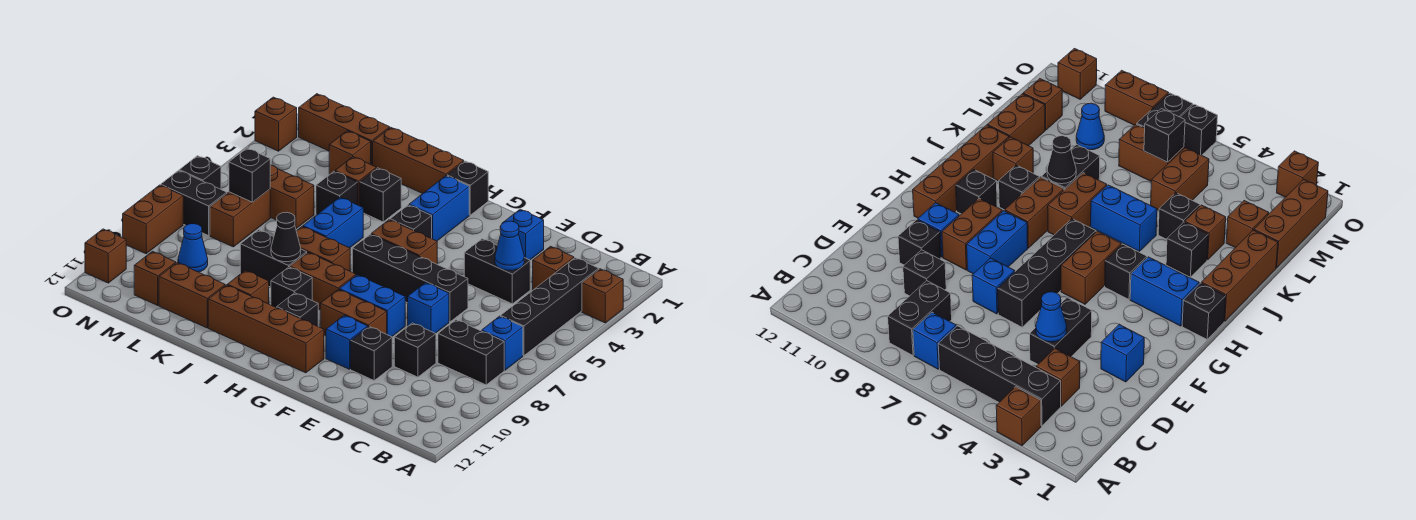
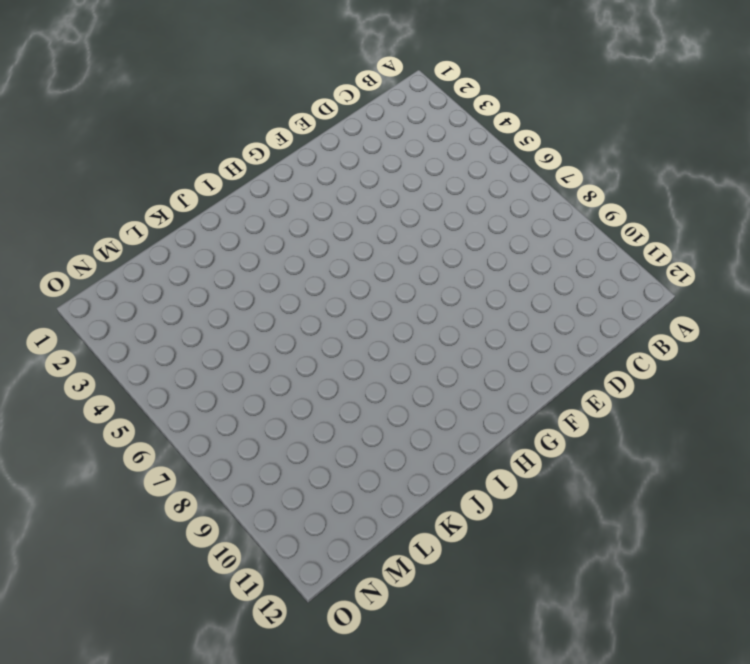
none -> brown 1x1 brick [582,269,623,323]
none -> black 1x4 brick [501,258,599,356]
none -> blue 1x1 brick [482,316,523,370]
none -> black 1x2 brick [438,320,504,385]

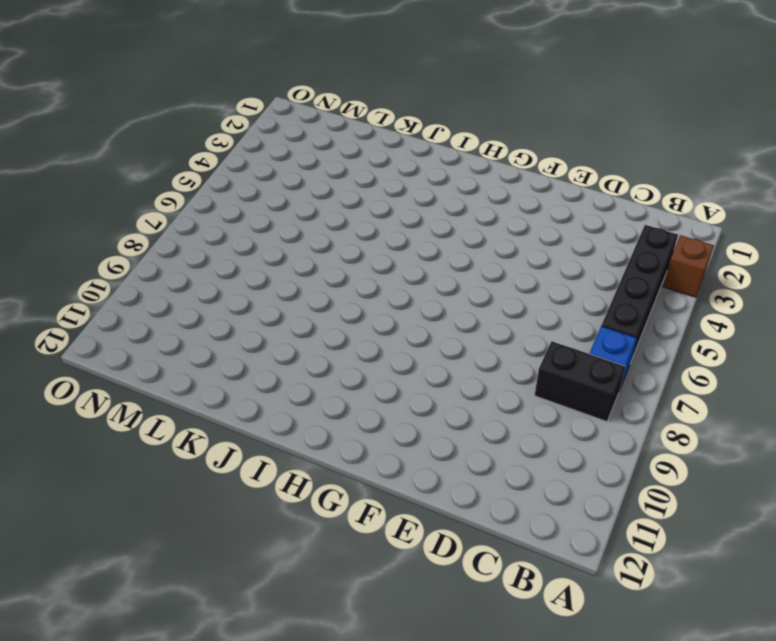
none -> brown 1x1 brick [533,246,574,290]
none -> black 1x2 brick [464,239,530,304]
none -> black 1x1 brick [394,323,436,377]
none -> blue 1x1 brick [503,209,544,260]

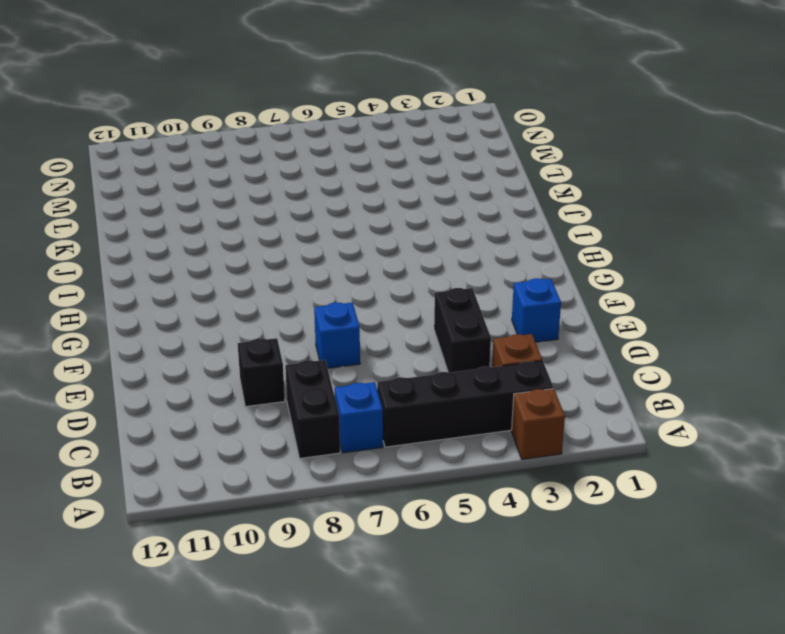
none -> black 1x4 brick [352,234,468,322]
none -> black 1x1 brick [351,327,392,380]
none -> blue 1x2 brick [339,275,405,337]
none -> brown 1x2 brick [320,289,387,335]

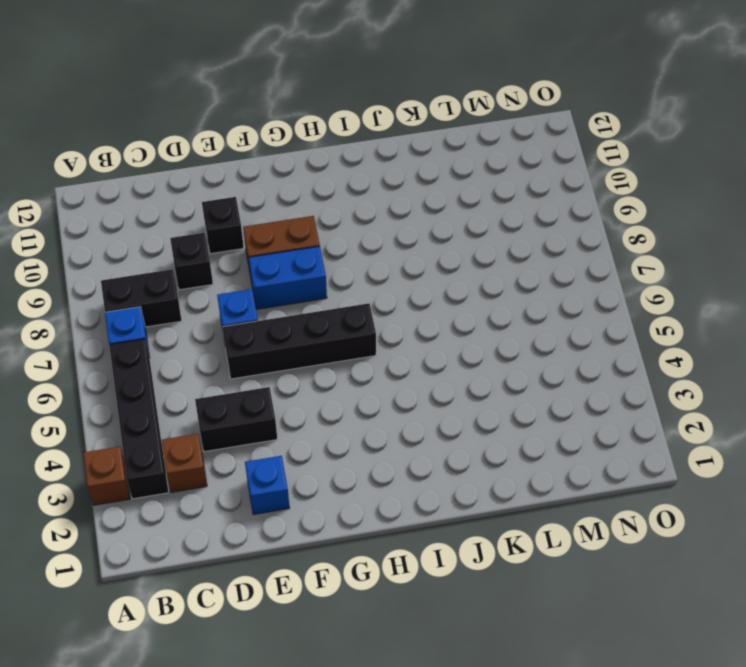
none -> blue 1x1 brick [326,315,368,369]
none -> brown 1x2 brick [371,220,437,264]
none -> brown 1x4 brick [208,285,324,373]
none -> black 1x1 brick [447,161,488,215]

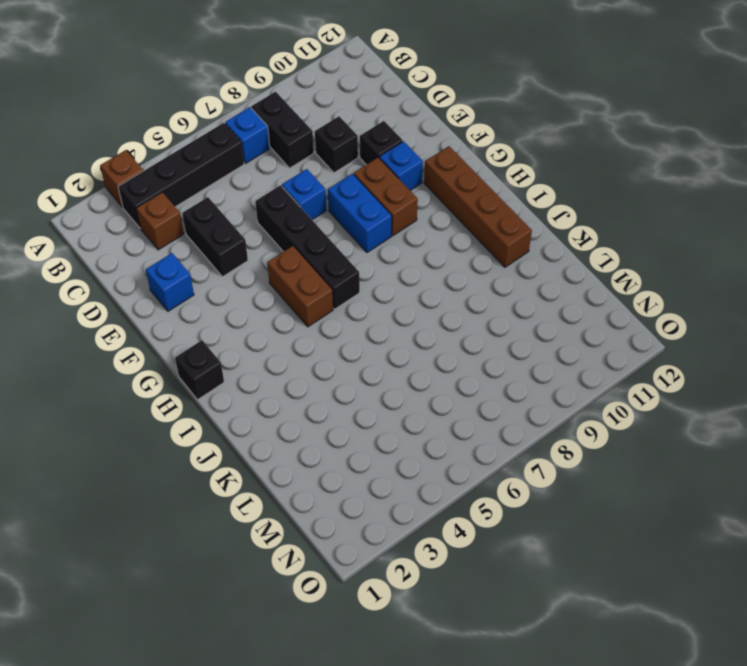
none -> blue 1x2 brick [409,176,469,241]
none -> black 1x1 brick [390,205,432,239]
none -> brown 1x2 brick [290,252,356,309]
none -> black 1x1 brick [277,293,318,326]

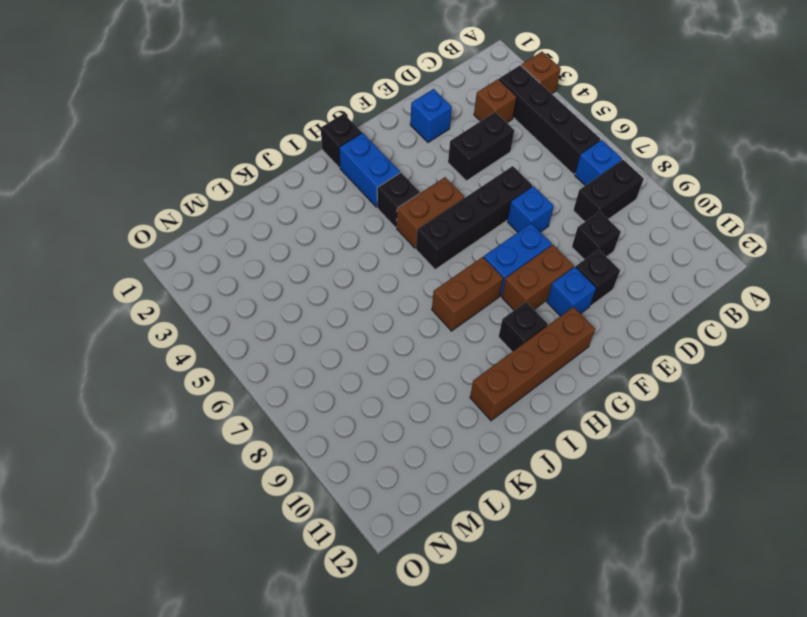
none -> brown 1x3 brick [373,127,464,194]
none -> brown 1x2 brick [296,227,350,271]
none -> black 1x1 brick [271,267,312,308]
none -> black 1x1 brick [360,168,401,222]

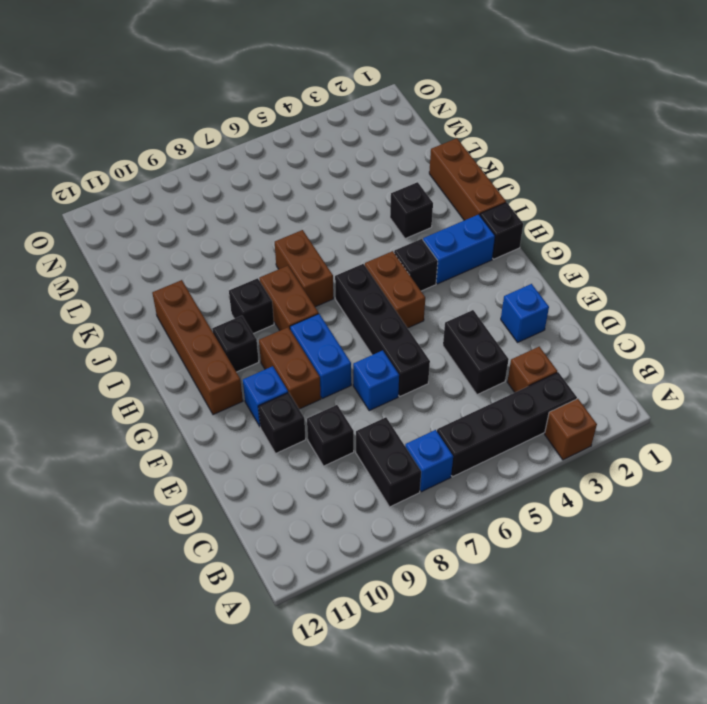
none -> blue 1x2 brick [303,197,363,248]
none -> black 1x2 brick [240,230,307,287]
none -> brown 1x1 brick [227,270,269,304]
none -> brown 1x1 brick [335,157,376,206]

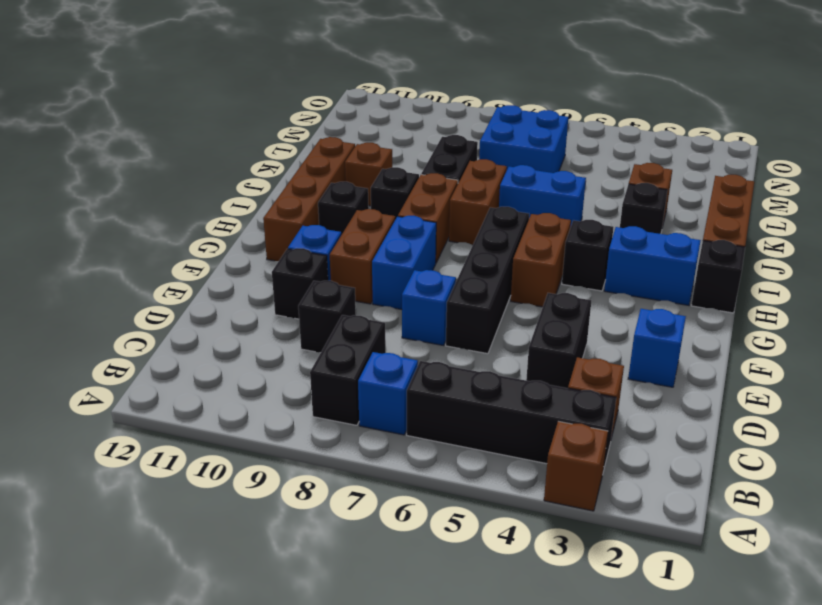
blue 2x2 brick [479,105,568,173] -> brown 1x2 brick [210,189,270,247]
none -> black 1x1 brick [316,171,358,215]
none -> brown 1x2 brick [159,263,225,328]
none -> brown 1x3 brick [299,94,390,165]
none -> brown 1x1 brick [329,131,371,175]

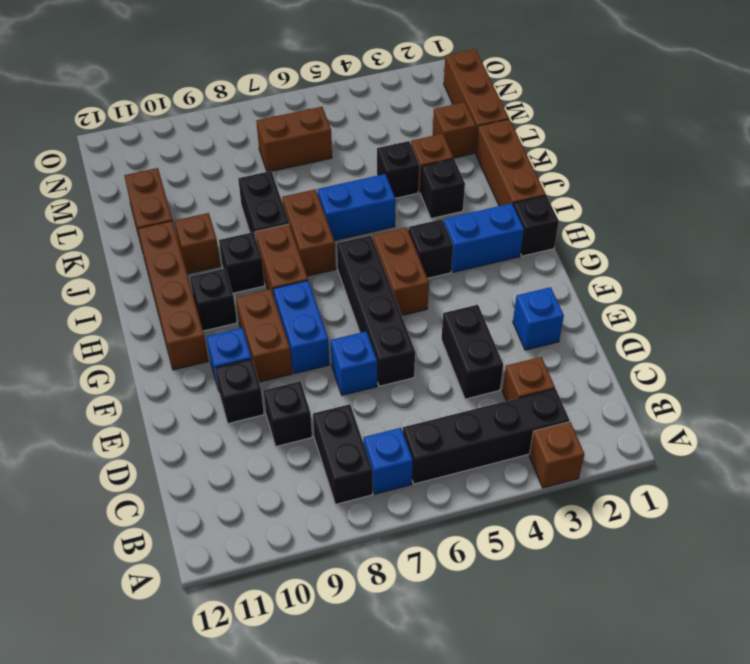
none -> brown 1x2 brick [270,165,314,229]
none -> blue 1x1 cone [178,224,208,272]
none -> brown 1x1 brick [134,251,176,305]
none -> black 1x2 brick [161,170,227,236]

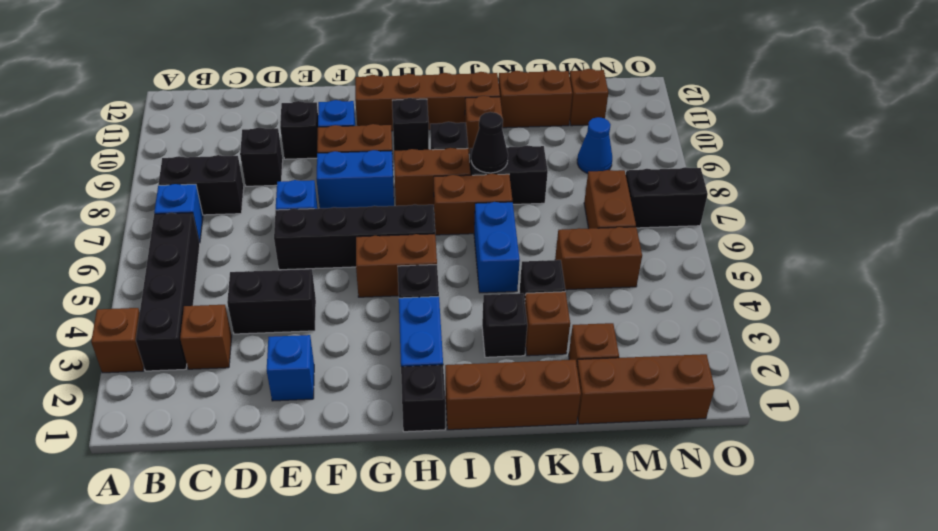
none -> brown 1x1 brick [255,97,297,151]
none -> black 1x1 brick [179,156,221,189]
none -> brown 1x2 brick [123,185,183,254]
none -> brown 1x1 brick [85,229,126,283]

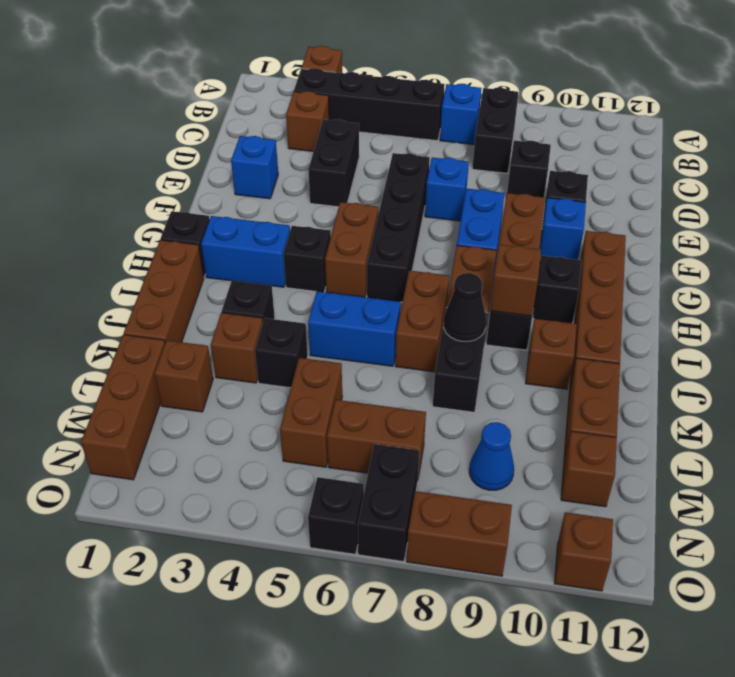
brown 1x1 brick [490,245,541,316] -> brown 1x1 brick moved to [255,97,297,151]
none -> blue 1x1 cone [495,221,524,270]
none -> black 1x1 brick [229,148,270,202]

